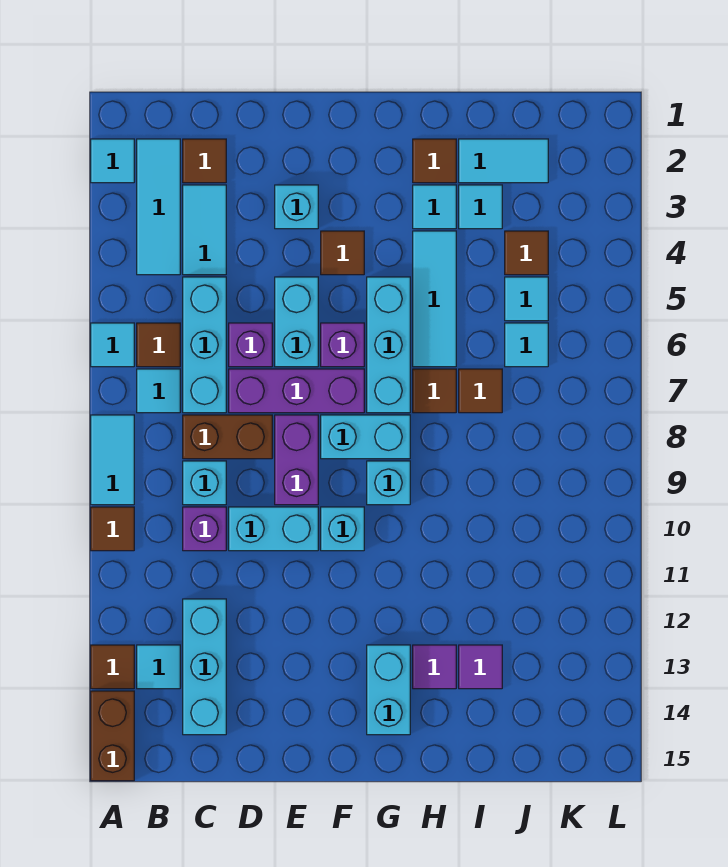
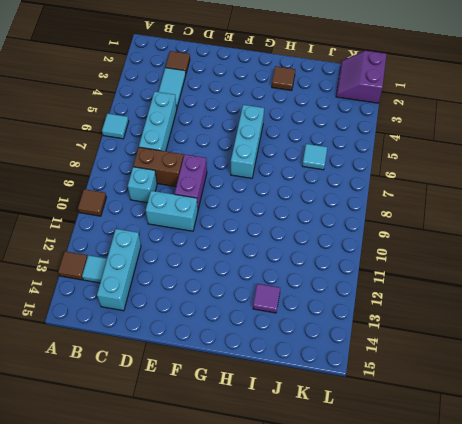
purple 2x2 slope [336,51,387,103] -> none
none -> cyan 1x1 tile [91,139,134,183]
none -> cyan 1x2 tile [91,415,134,505]
none -> brown 1x2 brick [91,691,134,781]
none -> cyan 1x3 tile [137,139,180,275]

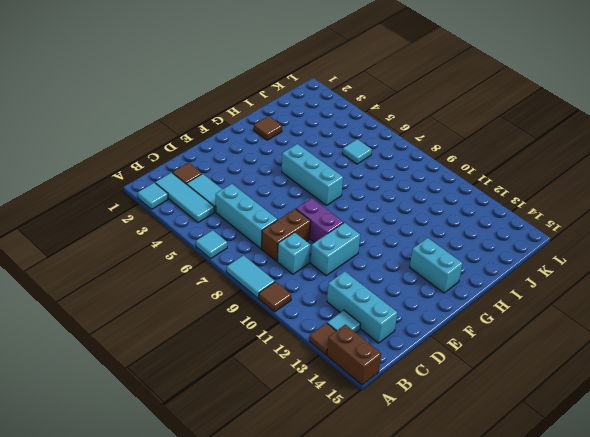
none -> brown 1x1 tile [137,323,180,367]
none -> cyan 1x1 tile [137,369,180,413]
none -> purple 1x1 brick [183,507,226,551]
none -> purple 1x1 brick [229,323,272,367]

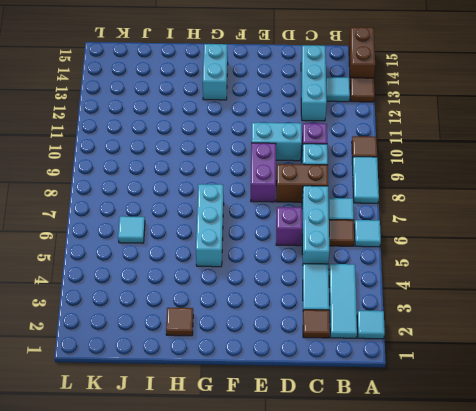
none -> purple 1x3 brick [229,369,364,413]
none -> cyan 1x1 brick [275,185,318,229]
none -> cyan 1x2 brick [275,277,318,367]
none -> brown 1x1 tile [321,231,364,275]

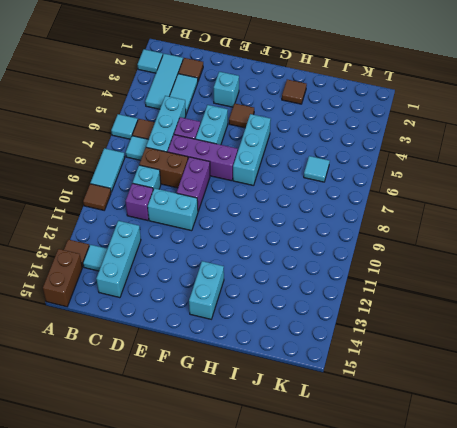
none -> purple 1x1 brick [321,323,364,367]
none -> cyan 1x2 brick [321,415,410,459]
none -> cyan 1x1 brick [321,507,364,551]
none -> cyan 1x1 brick [367,461,410,505]

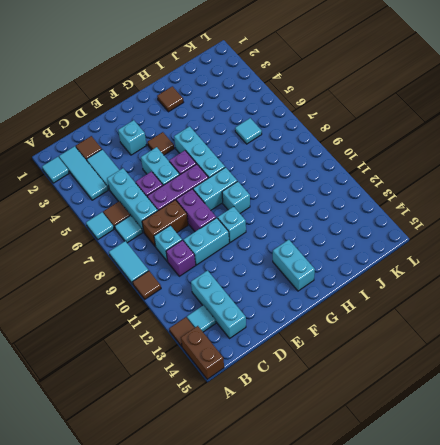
none -> cyan 1x1 tile [413,185,456,229]
none -> cyan 1x3 tile [413,231,456,367]
none -> brown 1x1 tile [413,369,456,413]
none -> purple 1x1 tile [413,645,456,689]

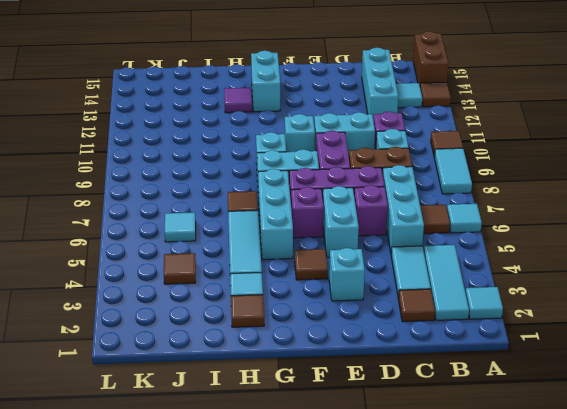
none -> cyan 1x1 tile [137,369,180,413]
none -> cyan 1x2 tile [459,139,548,183]
none -> cyan 1x1 tile [459,185,502,229]
none -> brown 1x1 tile [459,369,502,413]

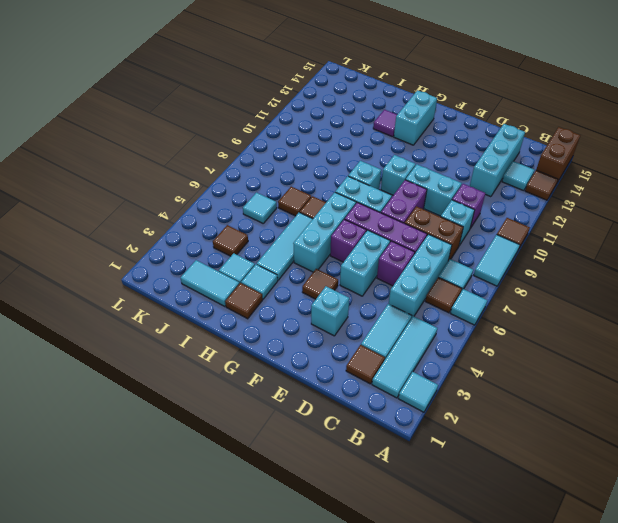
none -> purple 1x1 tile [459,645,502,689]
none -> cyan 1x1 tile [505,277,548,321]

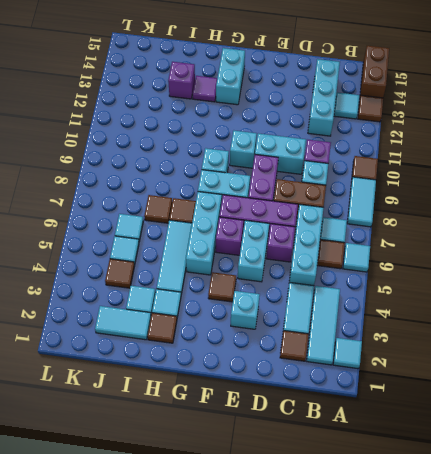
purple 1x1 brick [168,62,195,99] -> purple 1x1 tile [459,645,502,689]

